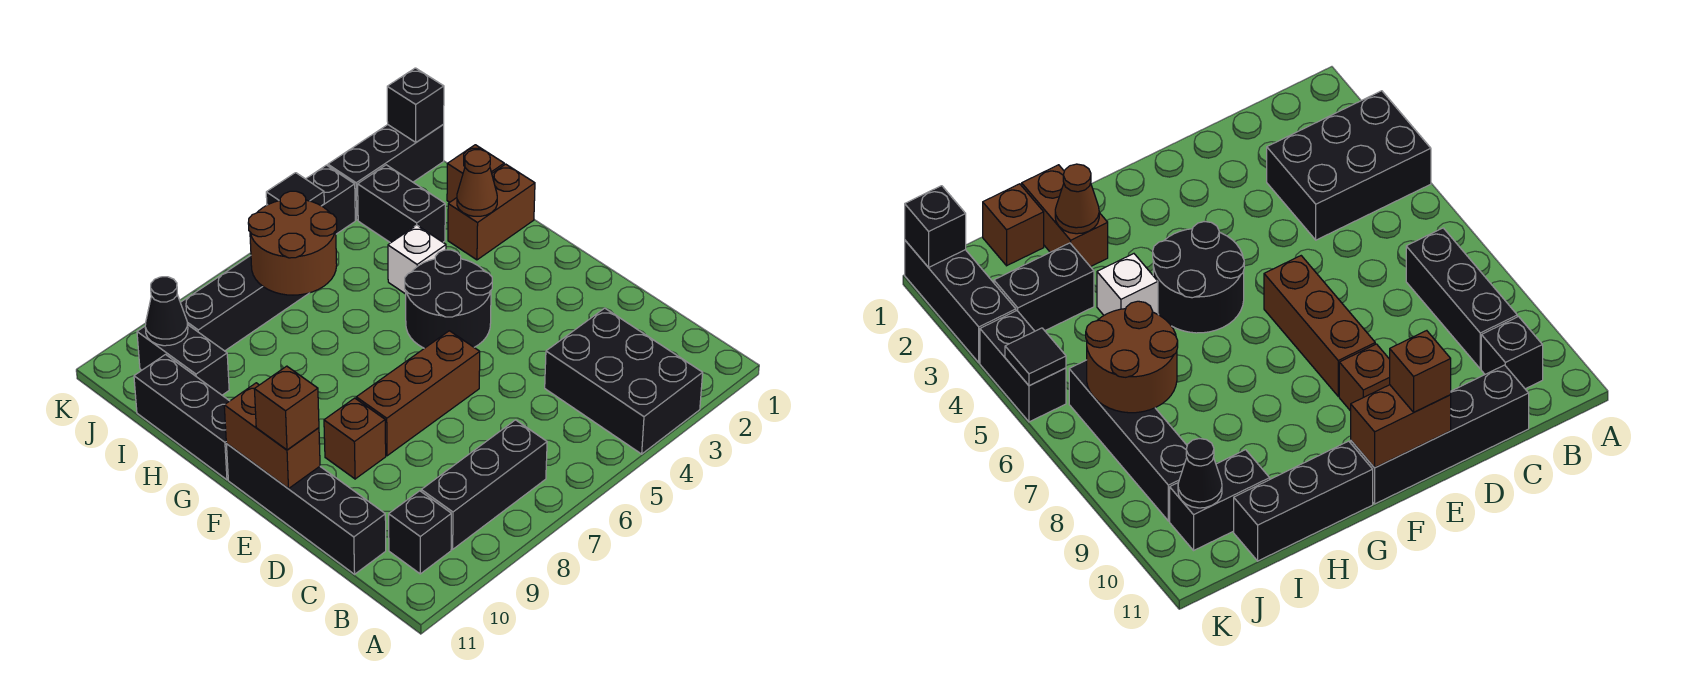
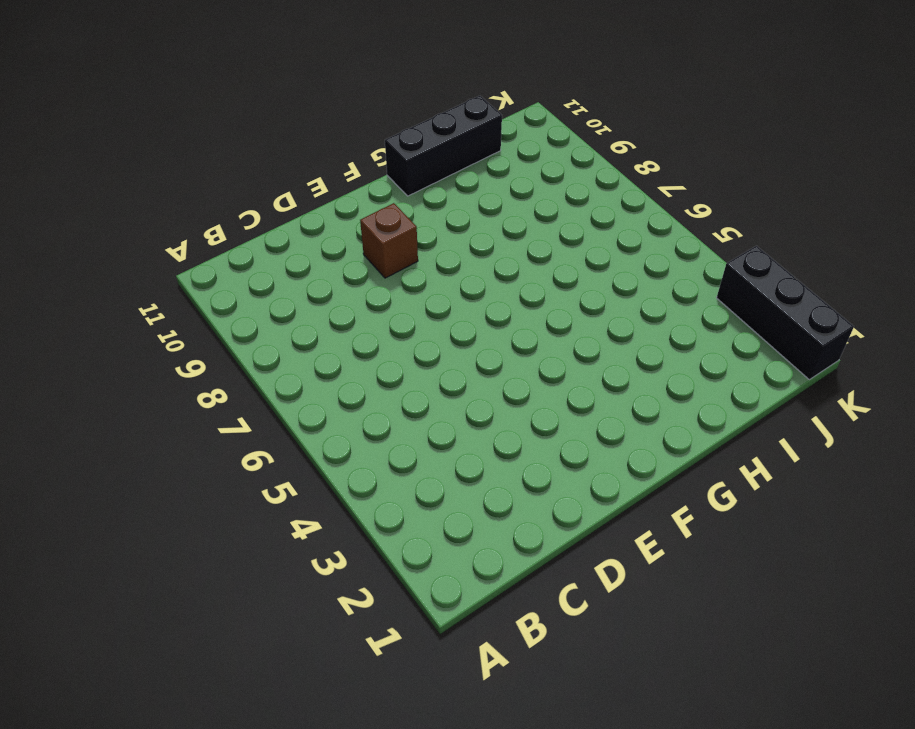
none -> black 2x3 brick [545,308,703,454]
none -> black 1x3 brick [421,420,547,549]
none -> black 1x1 brick [389,491,451,574]

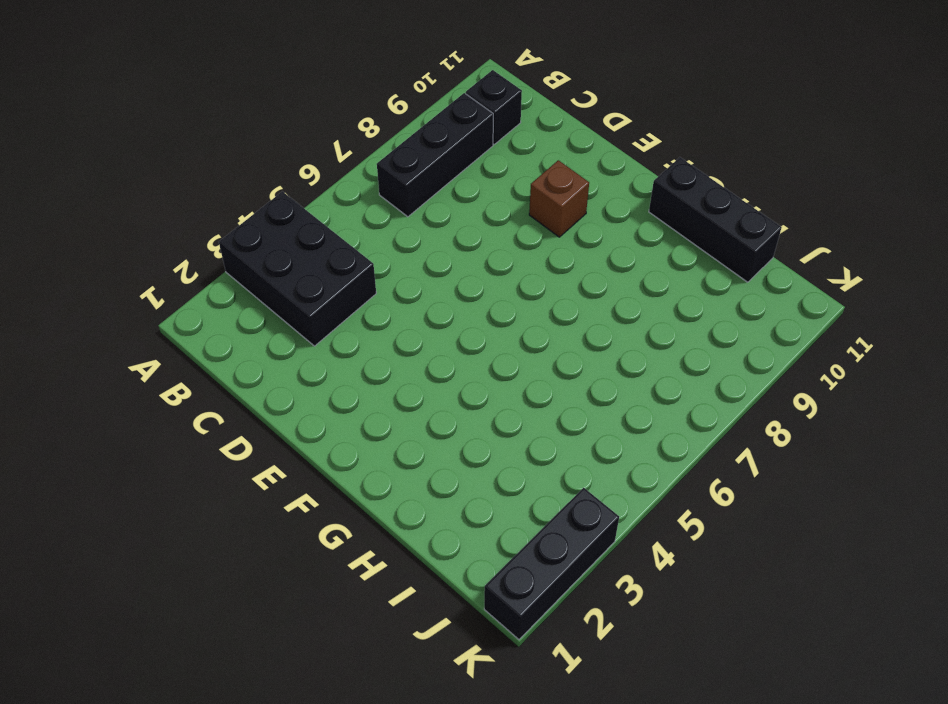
none -> black 1x4 brick [226,444,386,574]
none -> brown 1x3 brick [356,331,480,456]
none -> black 2x2 round brick [405,250,492,348]

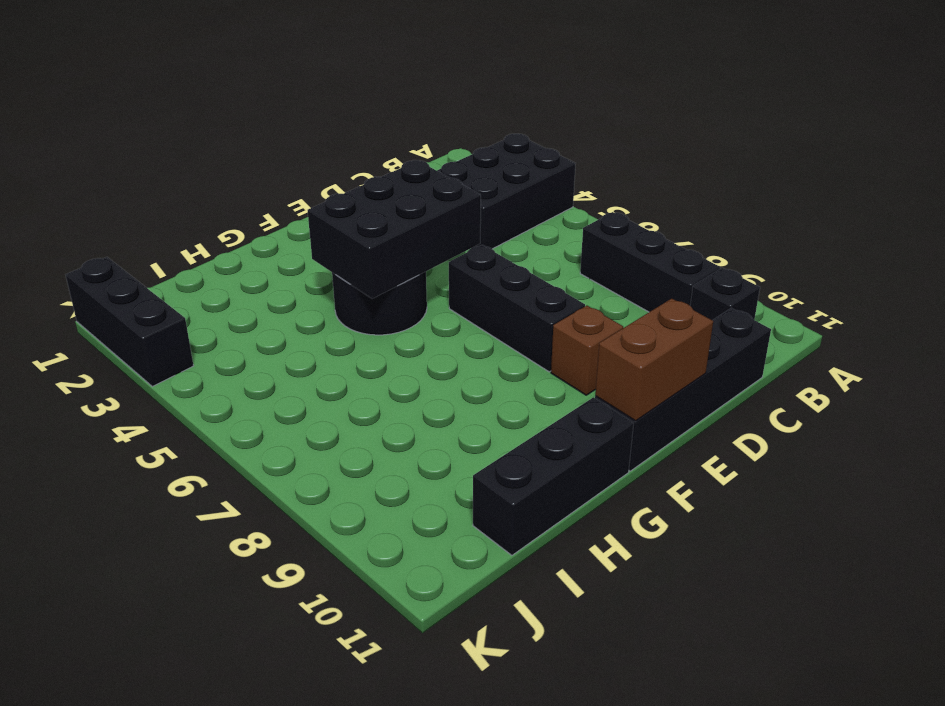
black 2x3 brick [308,160,481,299] -> none
black 1x3 brick [449,245,585,372] -> brown 1x3 brick [356,331,480,456]
none -> brown 1x2 brick [448,164,535,260]
none -> white 1x1 brick [388,225,446,294]
none -> brown 1x1 brick [447,145,504,202]

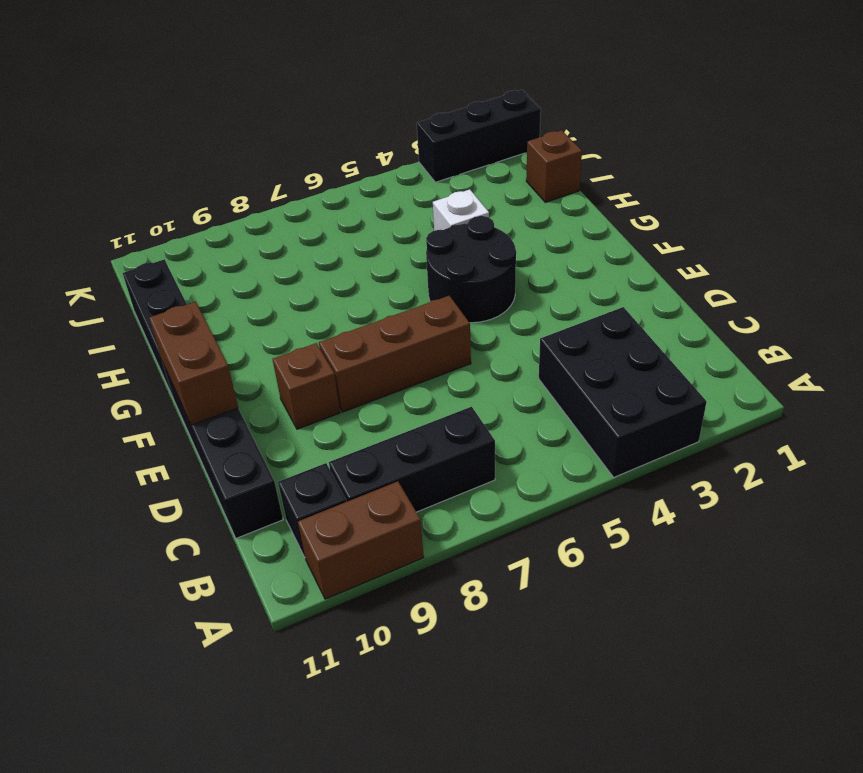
brown 1x2 brick [298,481,424,599] -> brown 1x2 brick moved to [448,164,535,260]
none -> black 1x2 brick [358,165,445,243]
none -> black 1x2 brick [137,325,229,395]
none -> black 1x4 brick [180,256,309,351]

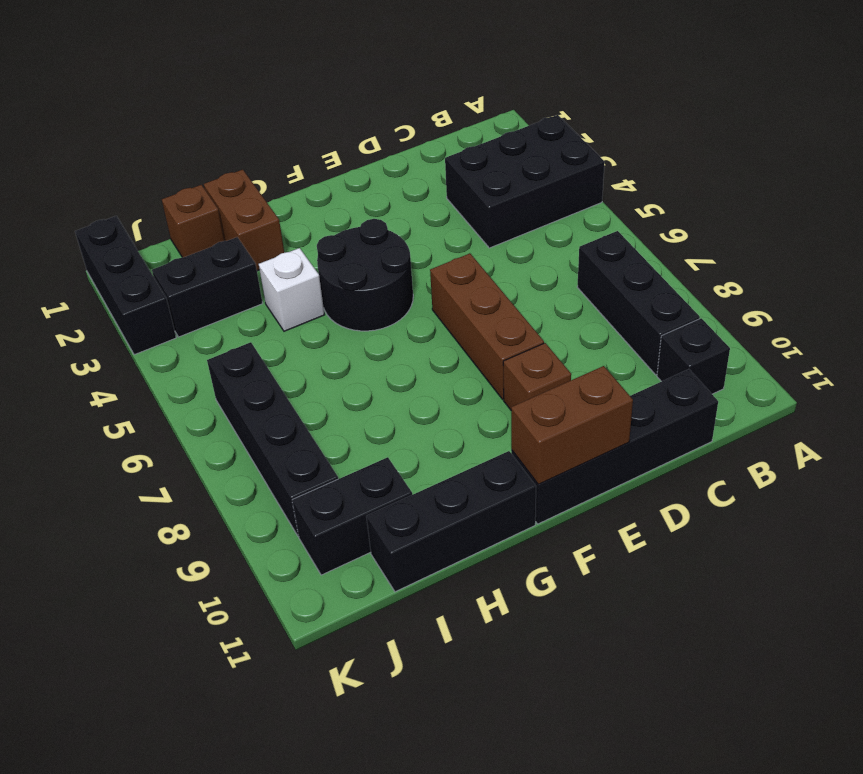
none -> black 1x2 brick [306,165,355,234]
none -> brown 1x1 cone [457,150,497,216]
none -> brown 2x2 round brick [248,191,337,295]

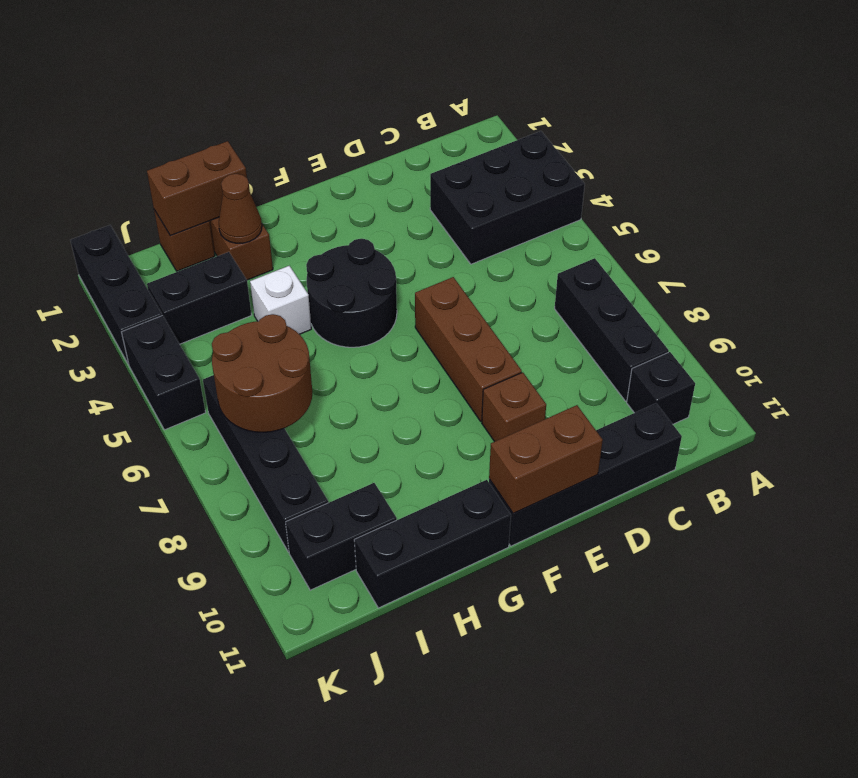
brown 1x2 brick [147,141,247,236] -> none
none -> black 1x1 cone [145,277,188,346]
none -> black 1x1 brick [387,68,444,142]
none -> black 1x1 tile [266,173,324,206]

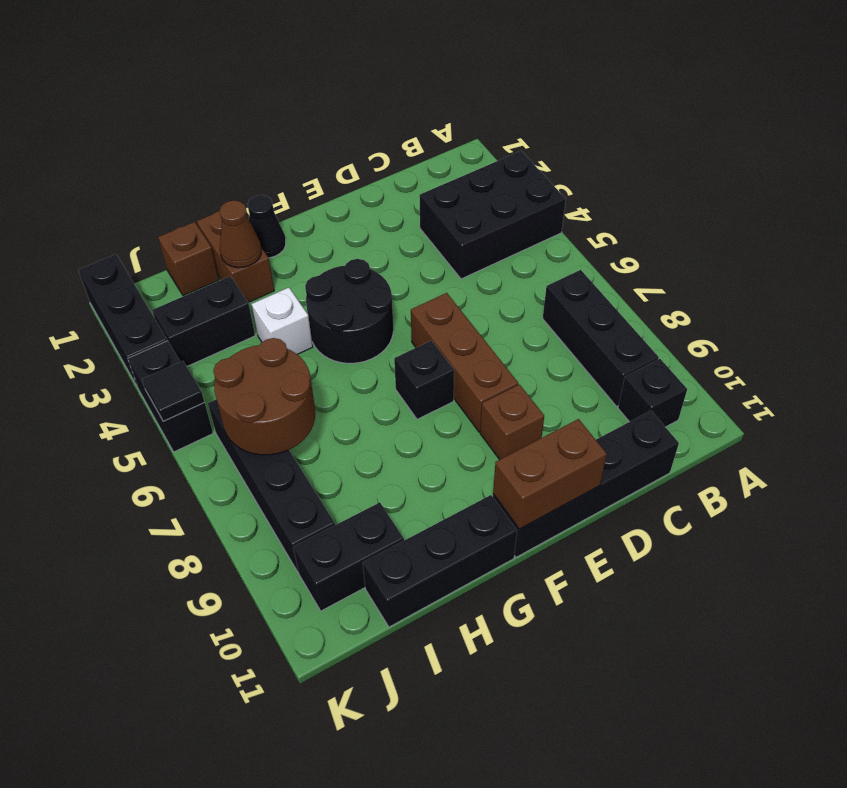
black 1x1 brick [394,341,454,419] -> black 1x1 brick moved to [387,68,444,142]
black 1x1 cone [247,195,286,258] -> black 1x1 cone moved to [145,277,188,346]
none -> brown 1x1 brick [254,366,319,450]

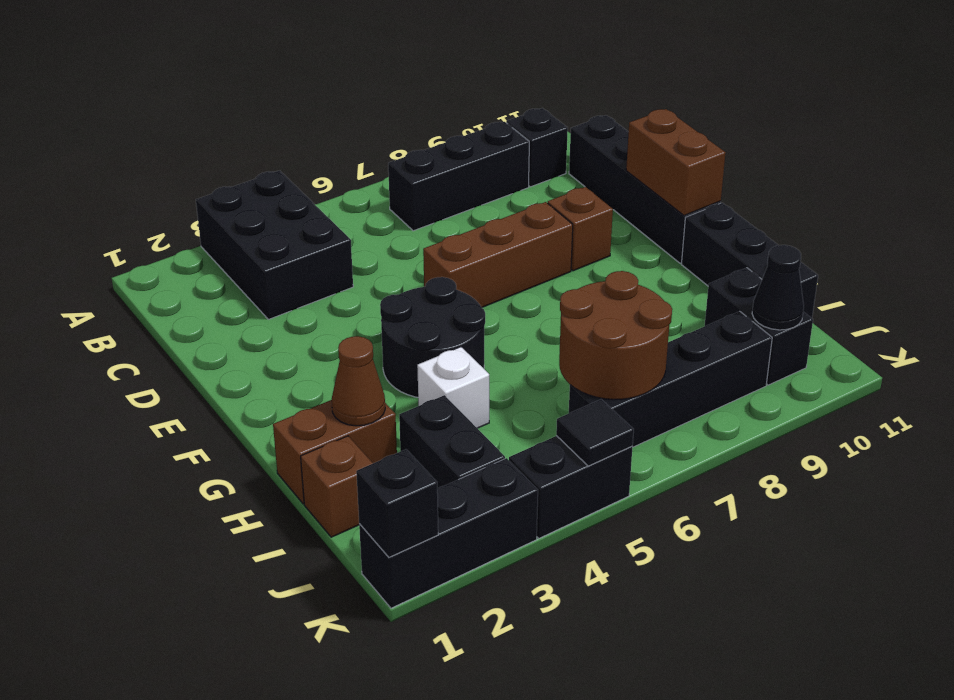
none -> brown 1x1 brick [254,366,319,450]

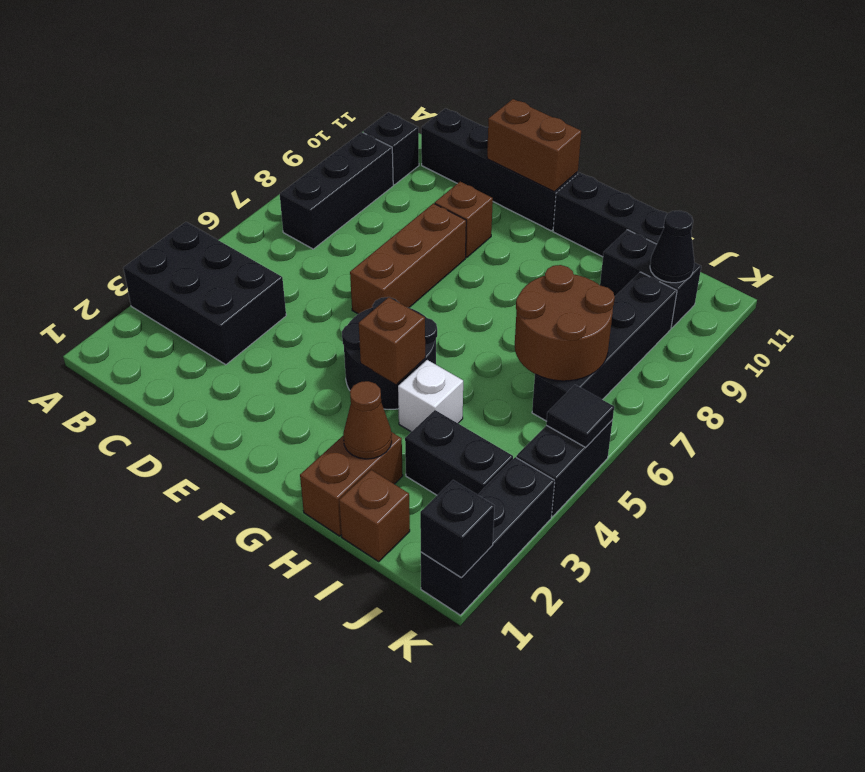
brown 1x1 brick [359,297,425,384] -> brown 1x1 brick moved to [254,366,319,450]

